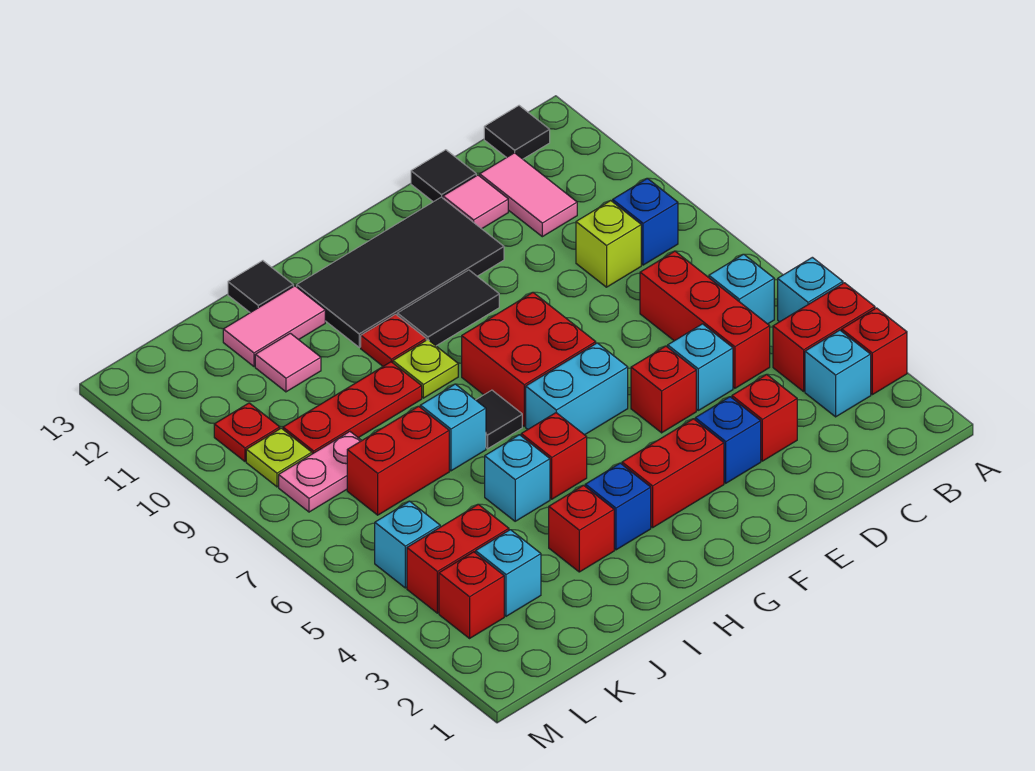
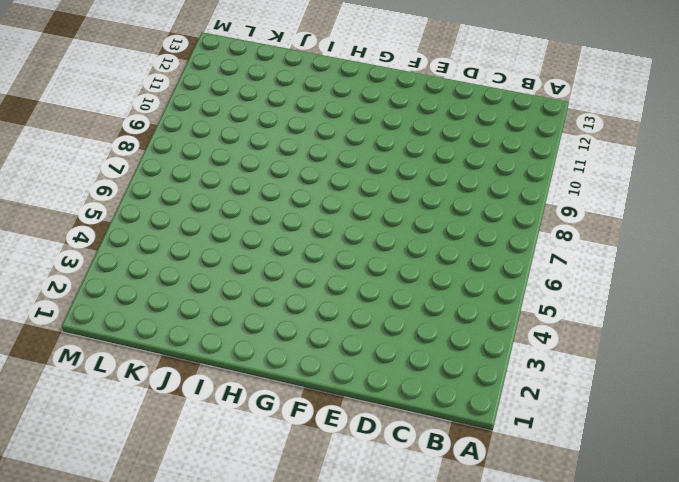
none -> red 1x1 brick [842,308,907,395]
none -> red 1x2 brick [773,283,875,391]
none -> cyan 1x1 brick [778,257,843,322]
none -> cyan 1x1 brick [805,330,871,417]

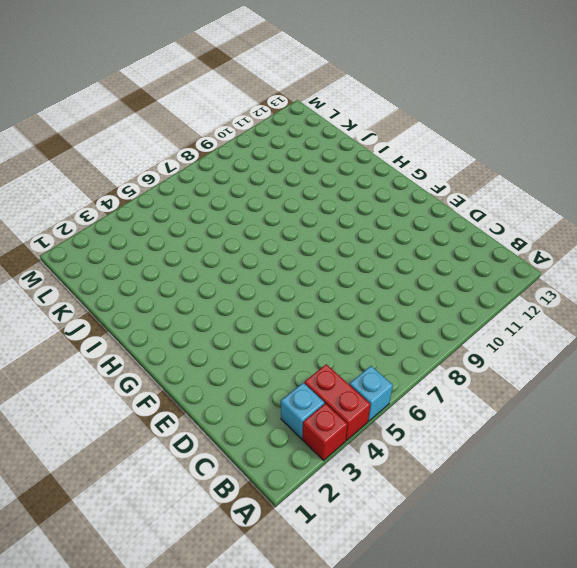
none -> cyan 1x1 brick [709,254,774,324]
none -> blue 1x1 brick [613,178,678,265]
none -> black 1x1 tile [484,106,550,159]
none -> red 1x3 brick [640,251,770,388]

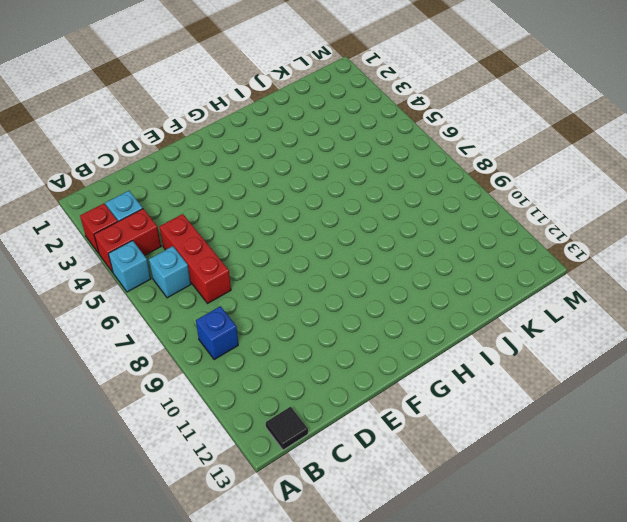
none -> lime 1x1 brick [576,201,641,287]
none -> pink 1x2 tile [480,153,577,237]
none -> red 1x1 brick [732,374,797,461]
none -> cyan 1x1 brick [668,324,733,410]

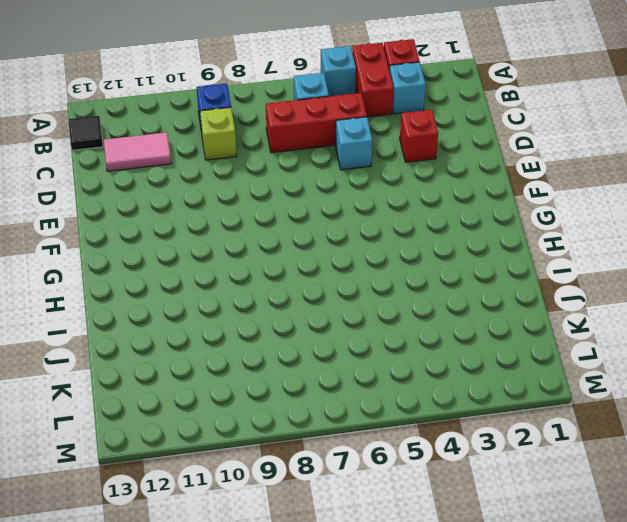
none -> pink 1x1 tile [443,175,508,229]
none -> black 1x1 tile [411,150,476,202]
none -> blue 1x1 brick [695,397,761,483]
none -> red 1x1 brick [631,346,696,433]

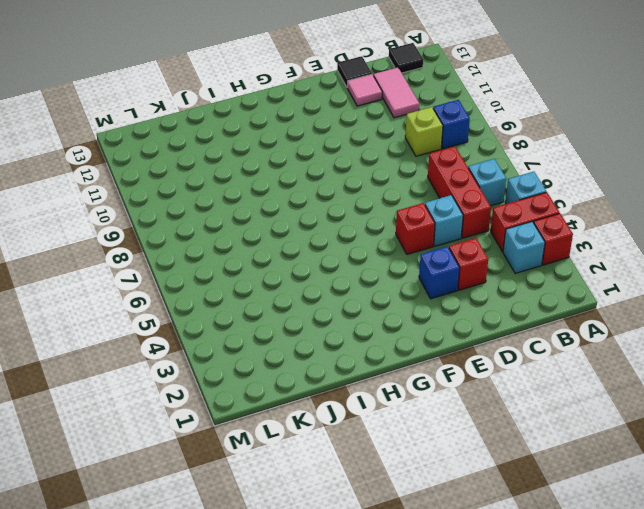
none -> black 2x4 tile [297,197,504,347]
none -> red 1x2 brick [622,419,724,528]
none -> cyan 1x2 brick [526,343,628,435]
none -> red 2x2 brick [462,292,596,426]

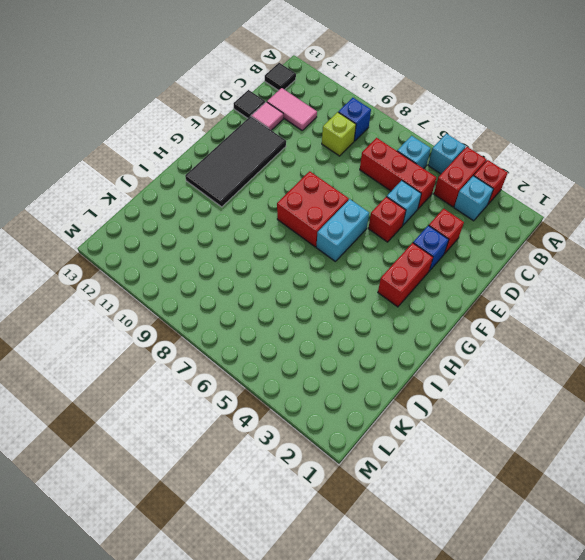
none -> black 1x2 tile [397,270,499,346]
none -> blue 1x1 brick [585,463,651,550]
none -> red 1x1 brick [521,413,587,499]
none -> black 1x1 tile [476,390,522,449]

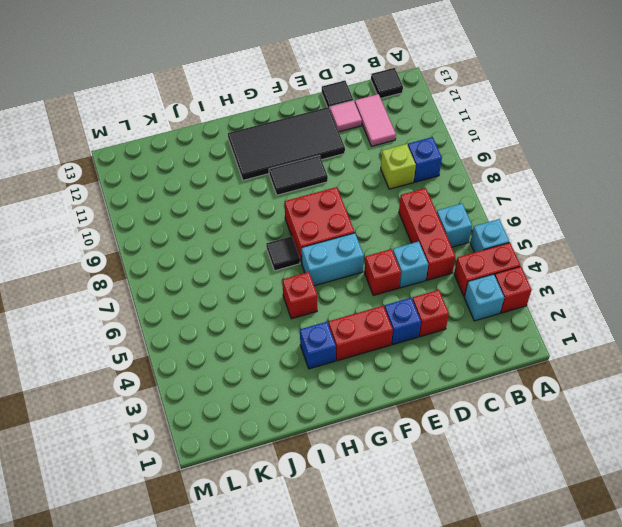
none -> lime 1x1 plate [393,340,458,398]
none -> red 1x1 plate [361,314,426,366]
none -> red 1x1 brick [549,485,614,572]
none -> cyan 1x1 brick [485,435,550,521]

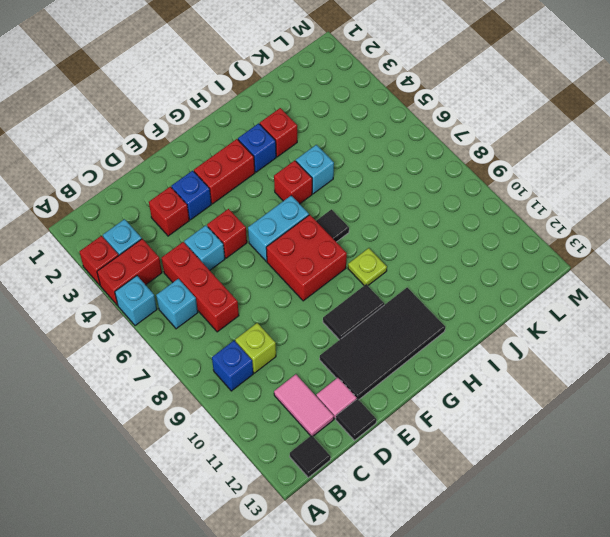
none -> red 1x1 plate [361,314,426,366]
none -> cyan 1x1 brick [420,384,486,471]
none -> red 1x3 plate [283,362,422,454]
none -> pink 1x2 tile [223,286,325,366]

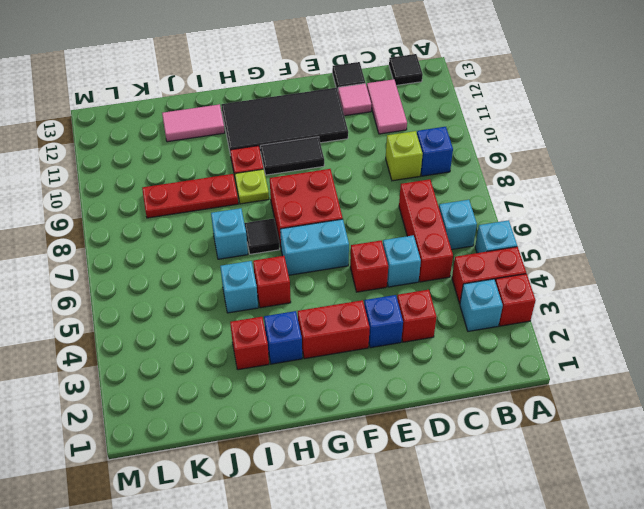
none -> black 1x1 tile [228,261,293,313]
none -> red 1x2 brick [347,406,449,515]
none -> pink 1x1 tile [255,333,321,392]
none -> cyan 1x1 brick [476,530,541,616]

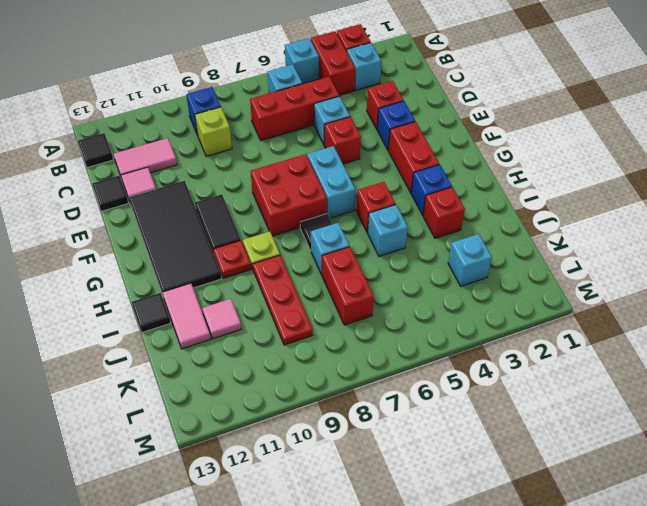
none -> red 1x2 brick [407,504,509,613]
none -> pink 1x2 plate [279,432,362,512]
none -> red 1x1 brick [439,552,504,638]
none -> cyan 1x1 brick [375,501,440,588]

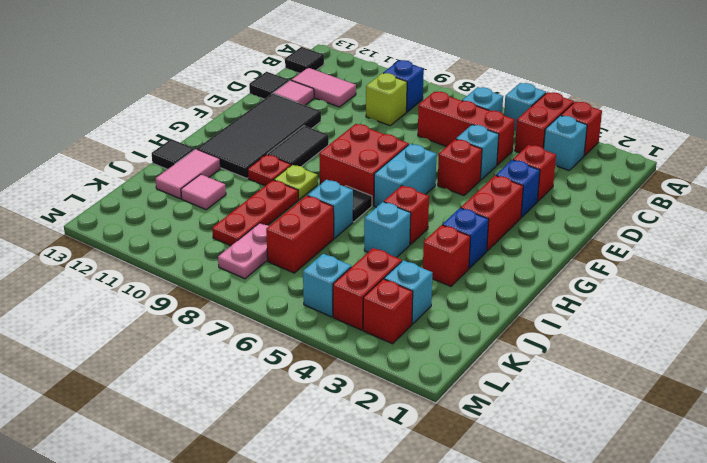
none -> lime 1x1 plate [246,428,312,487]
none -> red 1x1 plate [214,403,280,461]

